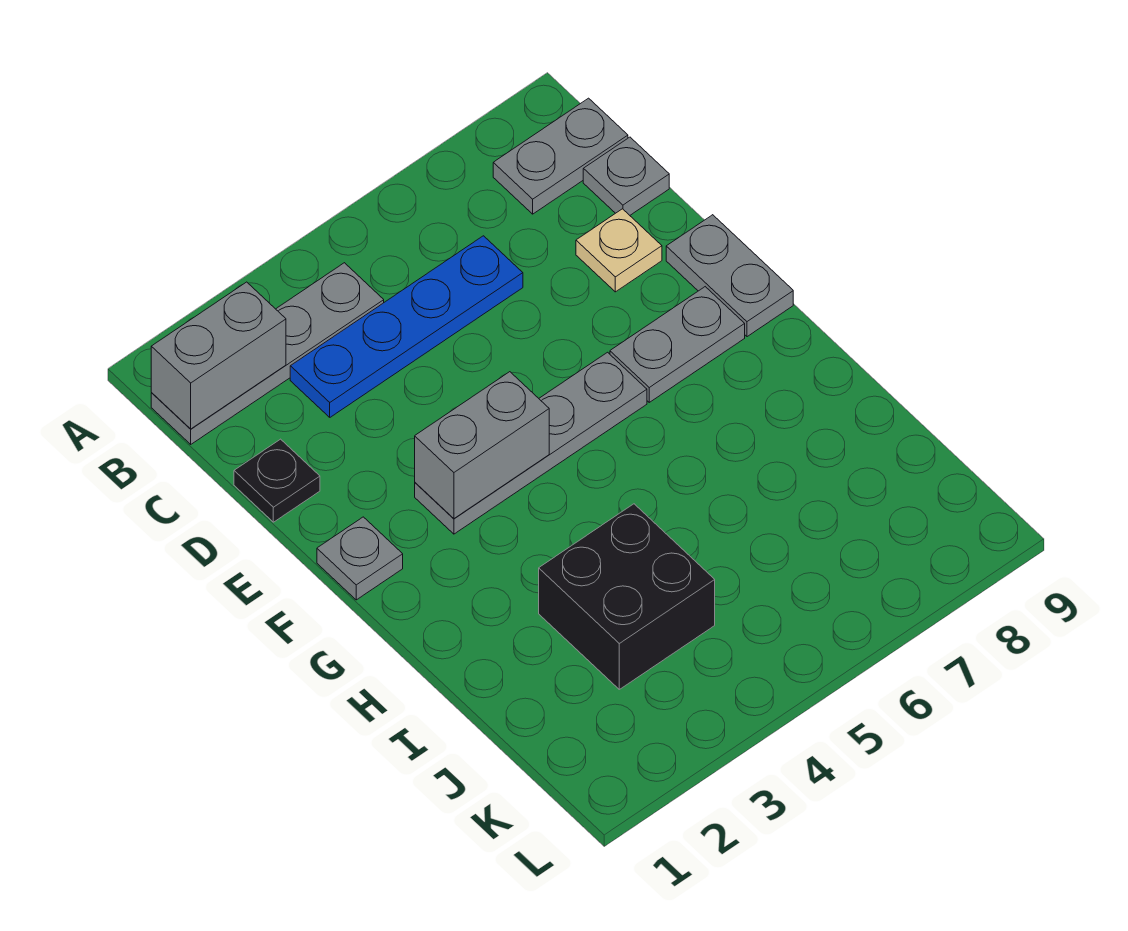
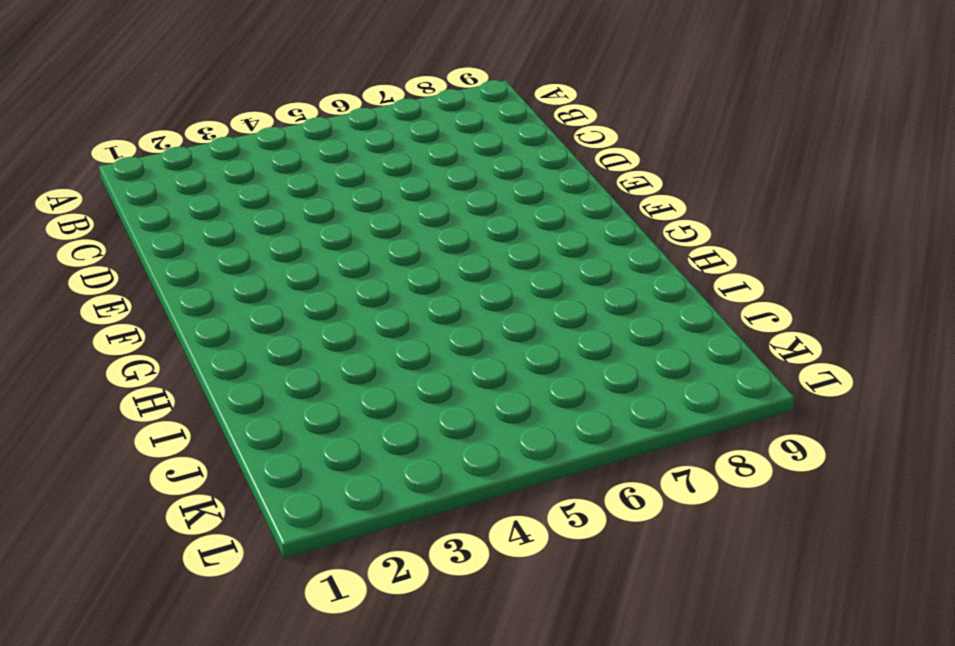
none -> grey 1x4 plate [151,263,384,444]
none -> grey 1x2 plate [493,98,628,214]
none -> blue 1x4 plate [290,236,523,417]

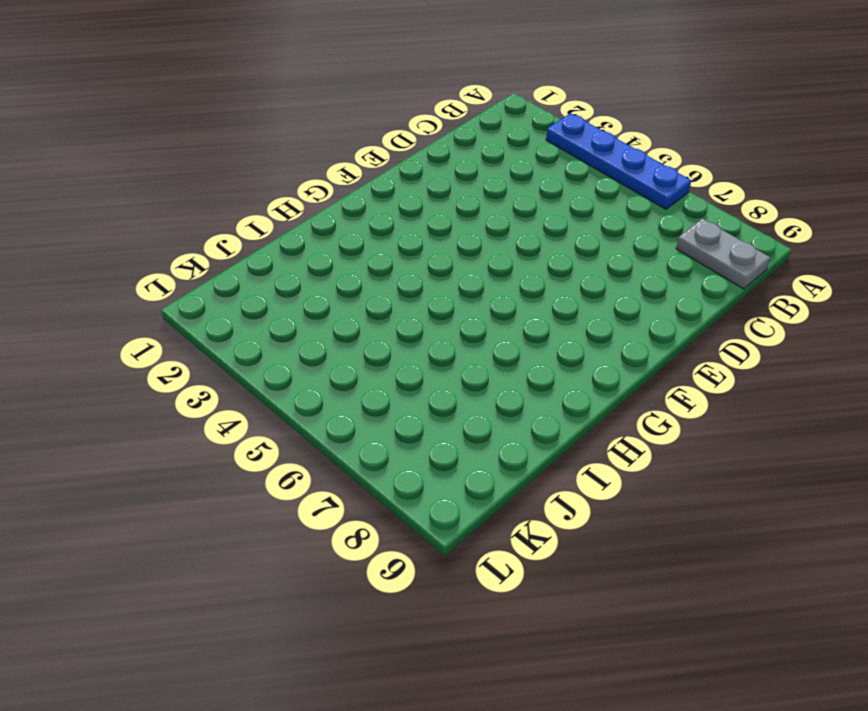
blue 1x4 plate [546,113,691,209] -> blue 1x4 plate moved to [290,236,523,417]
none -> grey 1x4 plate [151,263,384,444]
none -> grey 1x1 plate [583,137,669,215]
none -> black 1x1 plate [234,439,320,522]

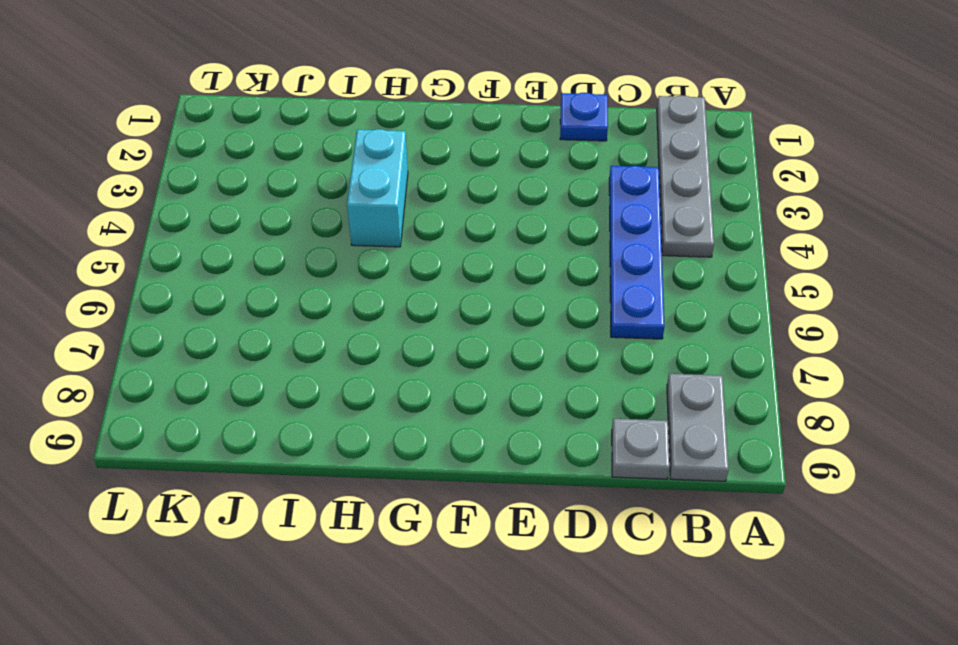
blue 1x1 plate [560,93,608,141] -> black 1x1 plate [234,439,320,522]
cyan 1x2 brick [347,129,408,247] -> none
none -> tan 1x1 plate [576,209,662,292]
none -> grey 1x2 plate [666,215,793,337]
none -> grey 1x1 plate [317,517,403,600]

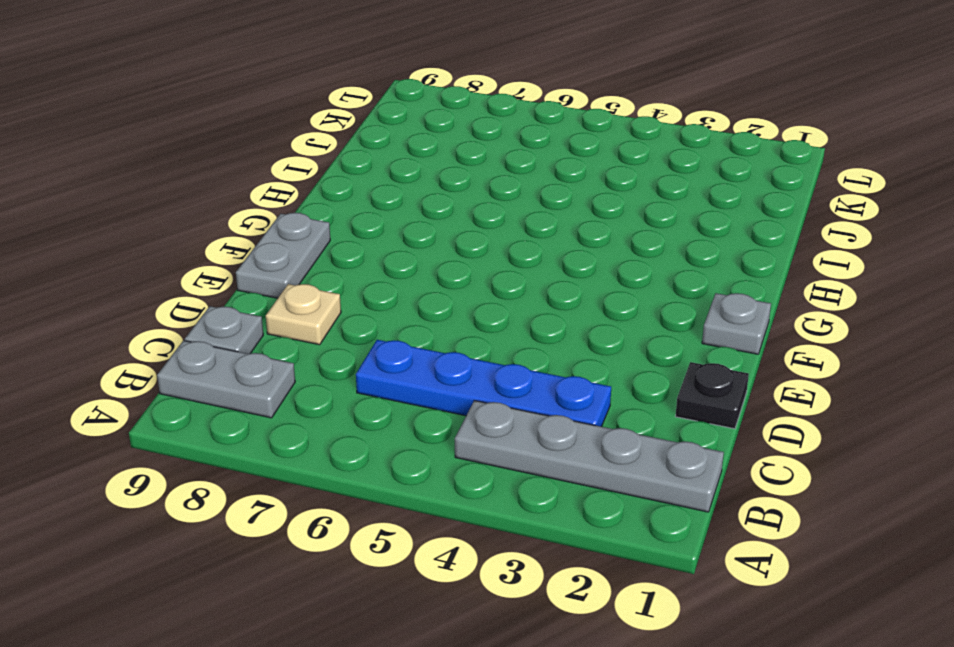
none -> grey 1x4 plate [415,352,647,534]
none -> grey 1x2 plate [610,287,745,402]
none -> black 2x2 brick [539,504,715,689]

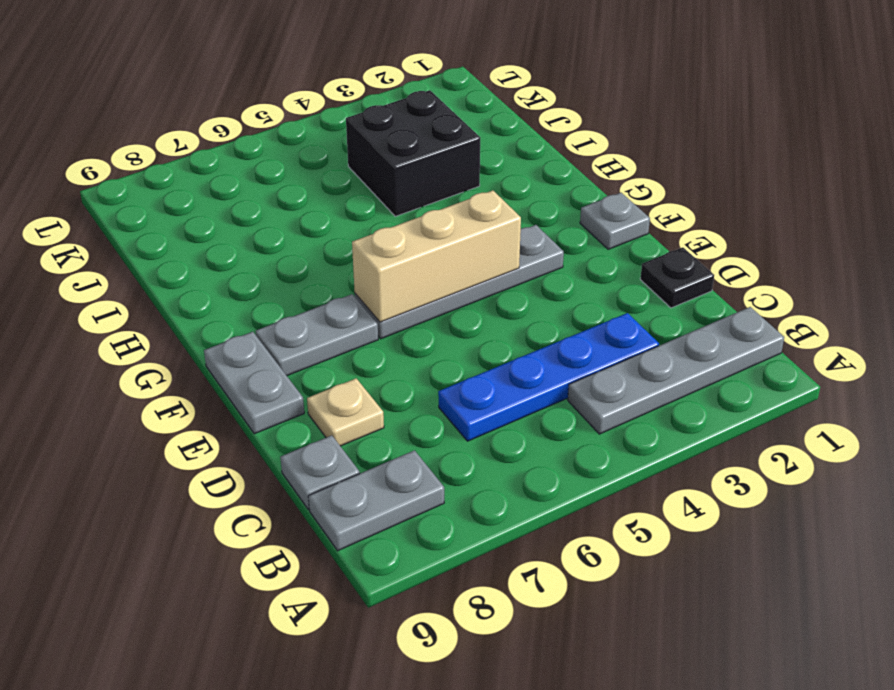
tan 1x3 brick [352,190,521,322] -> grey 1x2 brick [415,372,549,518]
none -> grey 1x2 brick [151,282,286,429]

